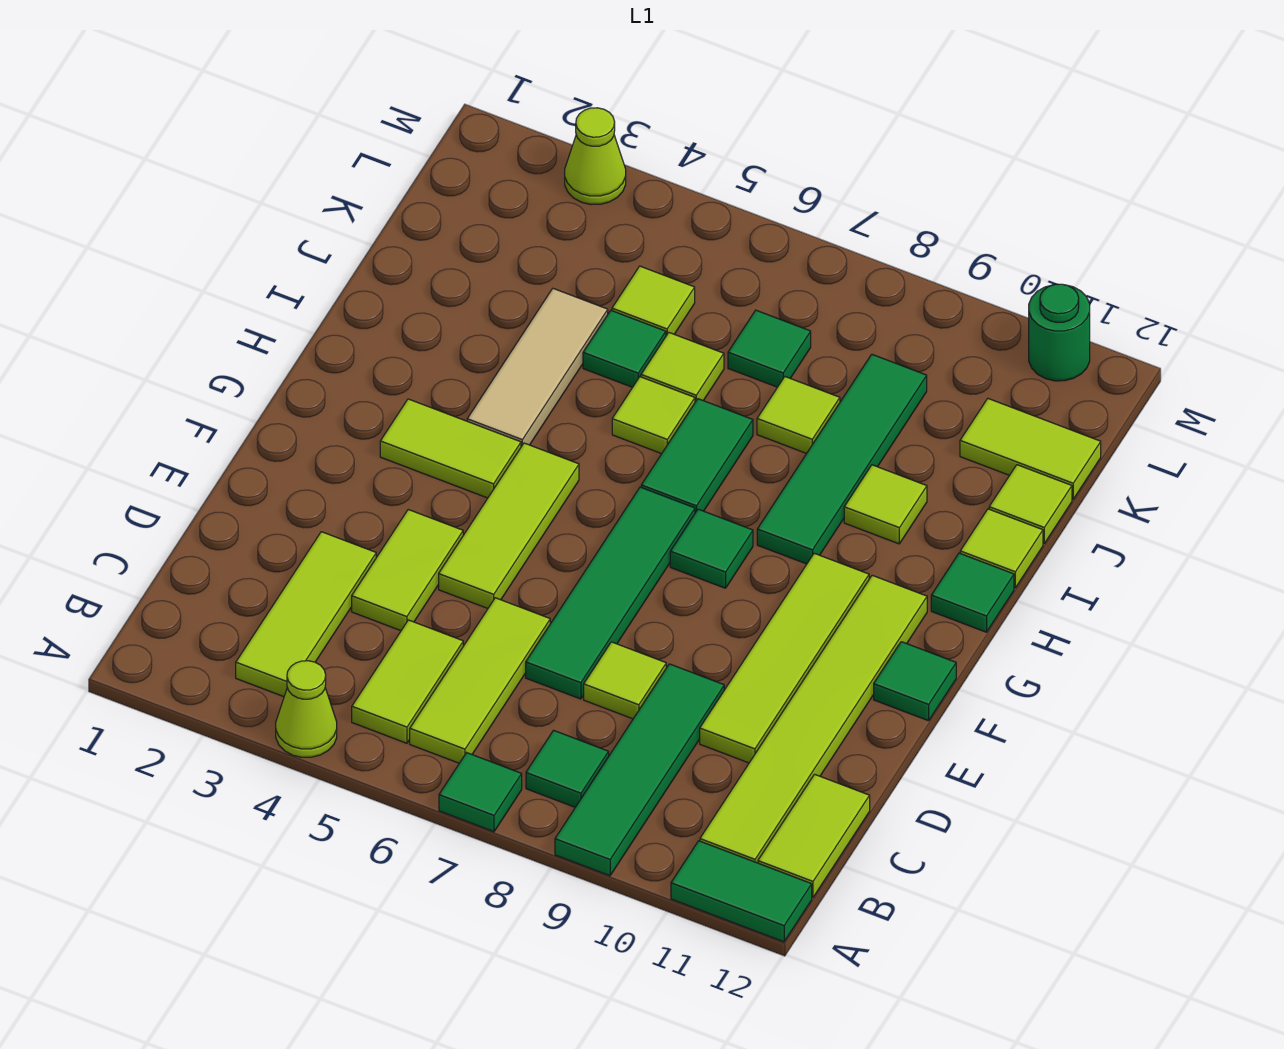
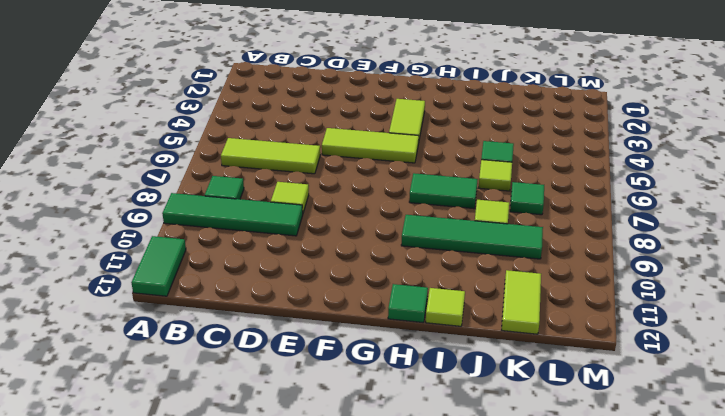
none -> lime 1x1 cone [276,661,337,757]
none -> green 1x1 tile [439,753,522,832]
none -> lime 1x3 tile [236,532,376,697]
none -> lime 1x2 tile [352,620,463,743]

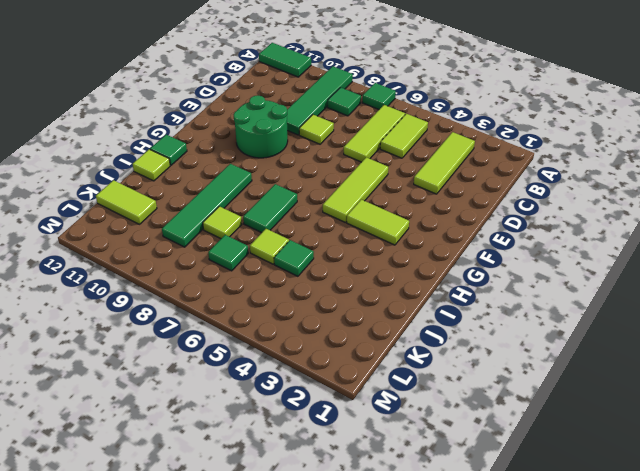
green 2x2 round brick [234,95,288,158] -> lime 1x4 tile [700,553,869,763]
none -> lime 1x1 cone [276,661,337,757]
none -> lime 1x6 tile [700,575,927,863]
none -> lime 1x2 tile [758,774,870,898]
none -> lime 1x2 tile [352,510,463,631]

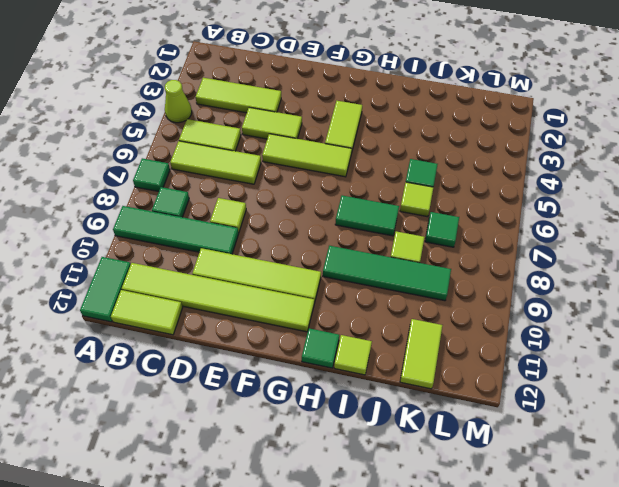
none -> green 1x4 tile [526,487,695,699]
none -> green 1x1 tile [874,642,956,721]
none -> green 1x1 tile [670,509,753,588]
none -> tan 1x3 tile [467,289,608,447]

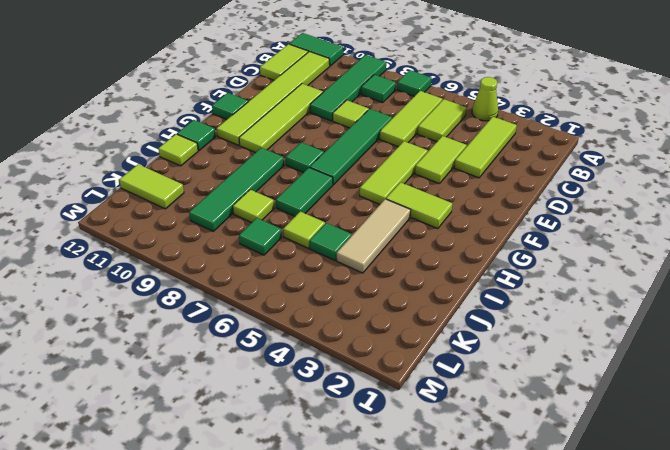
none -> lime 1x1 tile [612,377,695,454]
none -> lime 1x1 tile [844,465,927,544]
none -> lime 1x1 tile [989,465,1072,544]
none -> lime 1x1 tile [612,266,695,336]

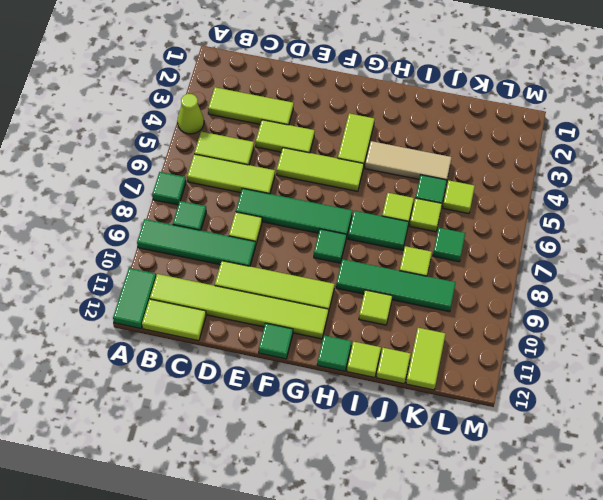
none -> lime 1x1 cone [565,108,626,205]
none -> green 1x1 round brick [1029,284,1090,381]

